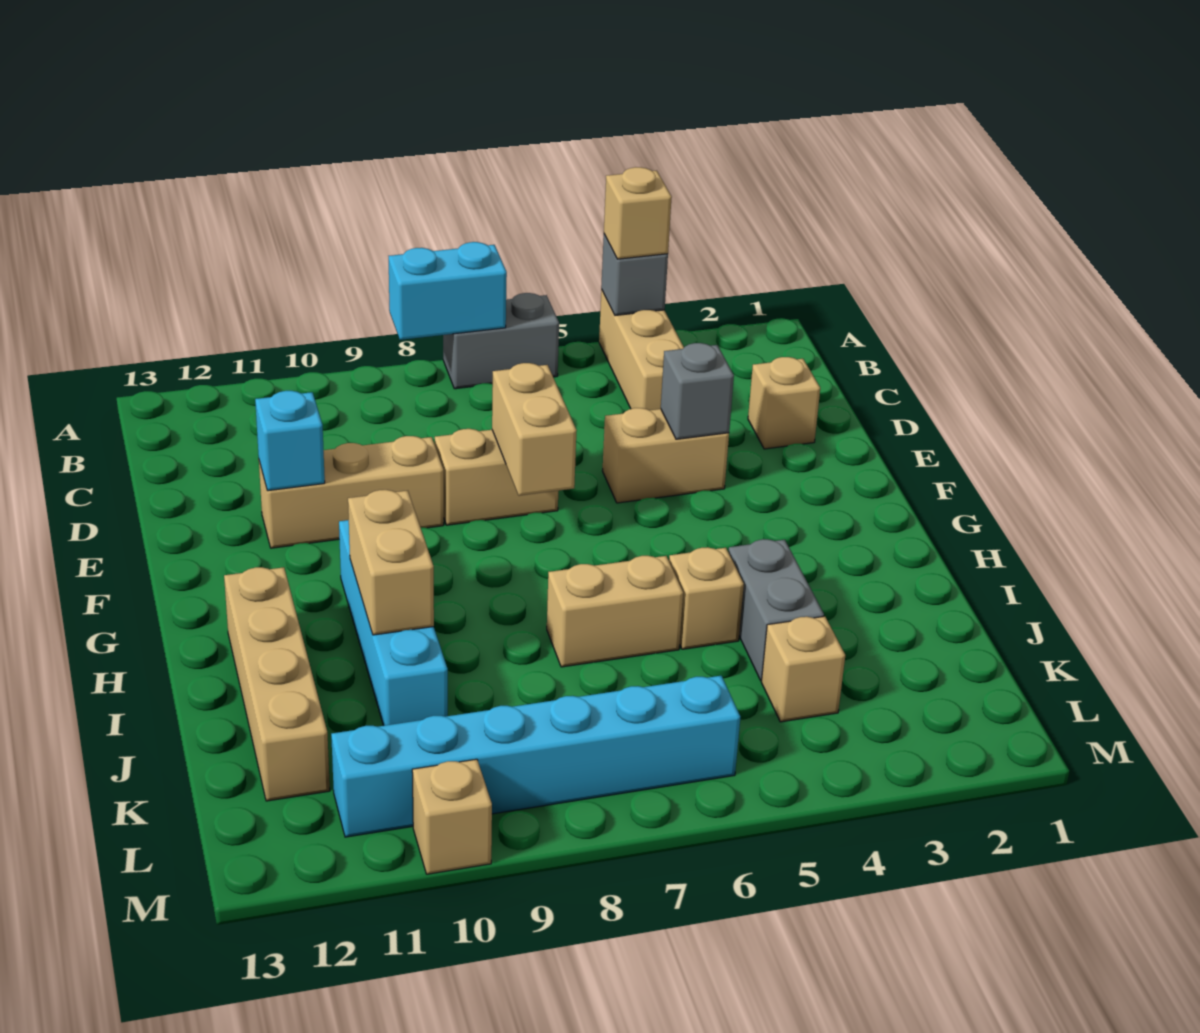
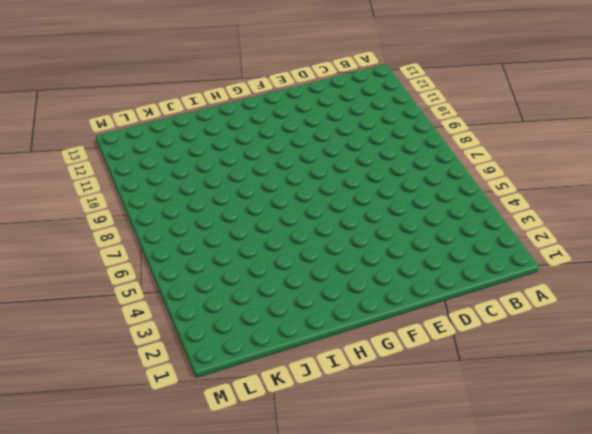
none -> tan 1x3 brick [599,289,684,410]
none -> grey 1x2 brick [443,293,559,389]
none -> tan 1x1 brick [748,357,820,449]

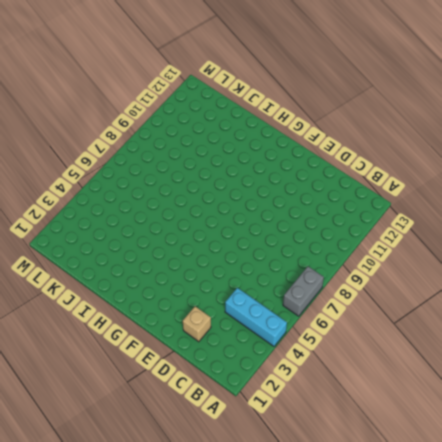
cyan 1x3 brick [225,288,287,346] -> tan 1x3 brick [599,289,684,410]
none -> tan 1x2 brick [603,408,729,503]
none -> tan 1x2 brick [435,429,558,525]
none -> tan 1x3 brick [259,436,444,548]

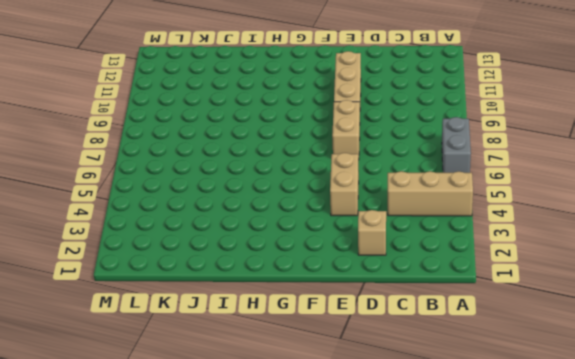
none -> cyan 1x4 brick [339,520,448,726]
none -> tan 1x4 brick [224,567,330,801]
none -> grey 1x2 brick [728,539,824,680]

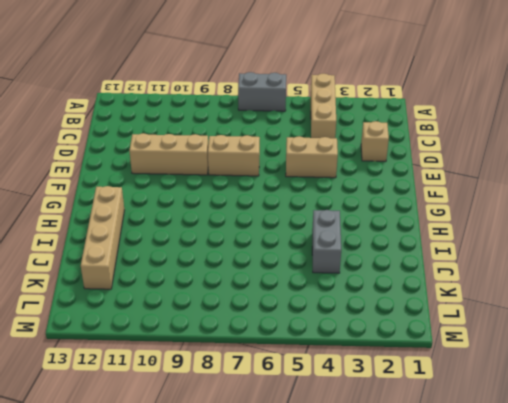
none -> cyan 1x4 brick [339,520,448,726]
none -> tan 1x1 brick [669,547,744,649]
none -> tan 1x2 brick [547,556,683,667]

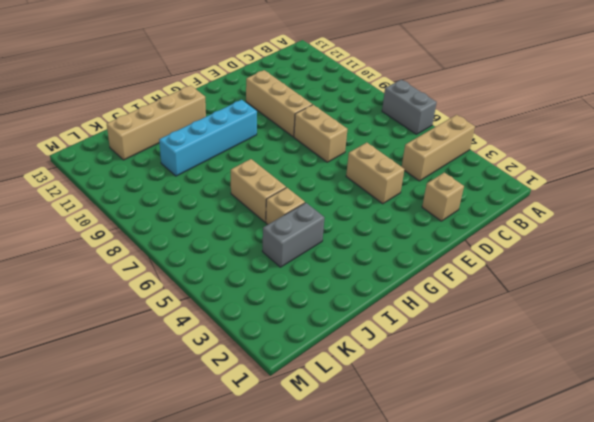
none -> tan 1x1 brick [761,616,845,722]
none -> cyan 1x6 brick [331,676,740,837]
none -> tan 1x1 brick [412,759,492,874]

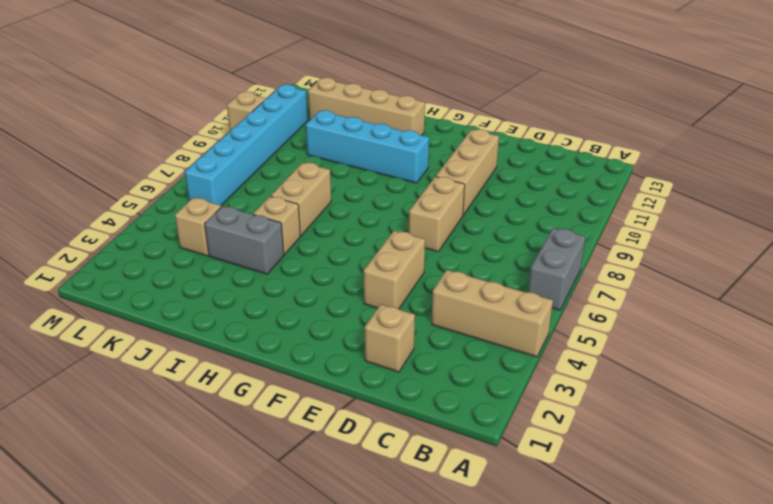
none -> grey 1x1 brick [601,234,668,315]
none -> cyan 1x2 brick [389,242,507,340]
none -> grey 1x1 brick [661,343,734,439]

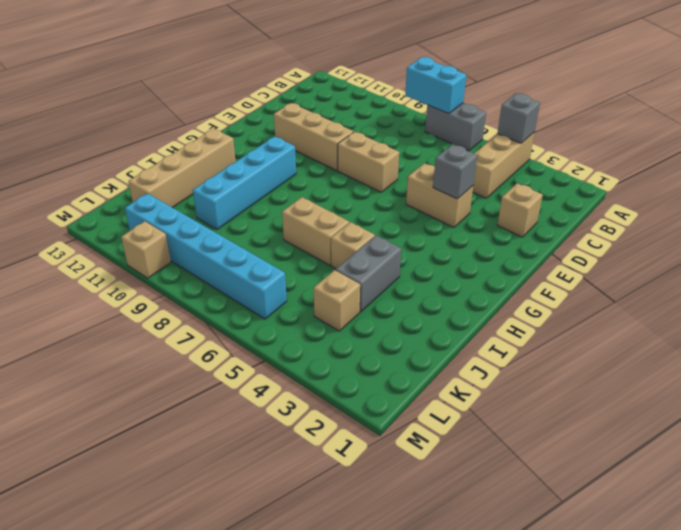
none -> tan 1x2 brick [492,363,577,496]
none -> cyan 1x1 brick [255,391,325,491]
none -> tan 1x2 brick [348,490,434,635]

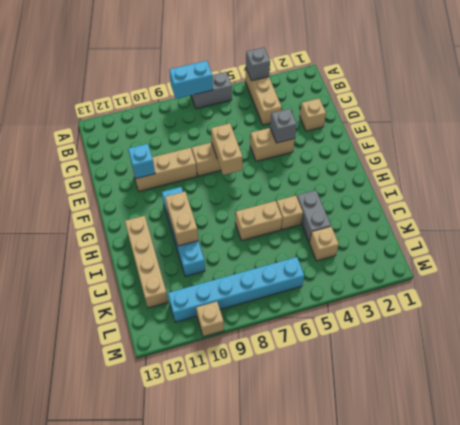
none -> tan 1x1 brick [604,167,672,259]

